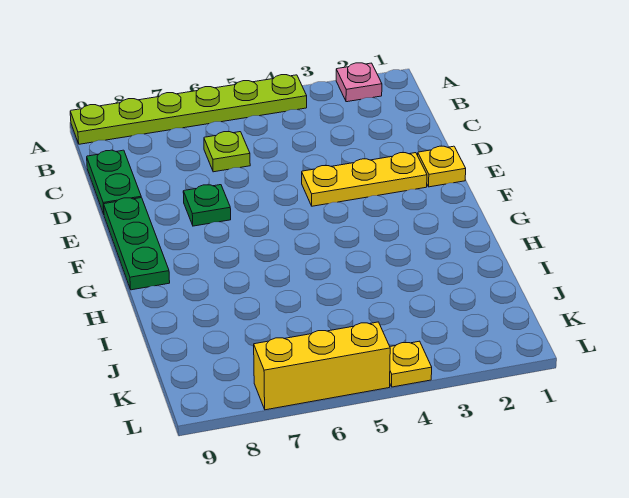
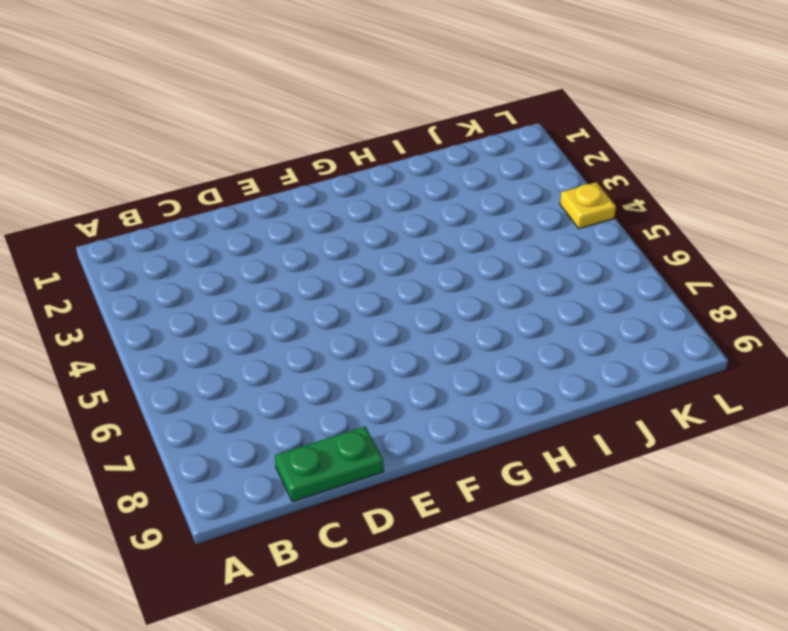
none -> pink 1x1 plate [336,63,382,102]
none -> lime 1x6 plate [70,75,307,144]

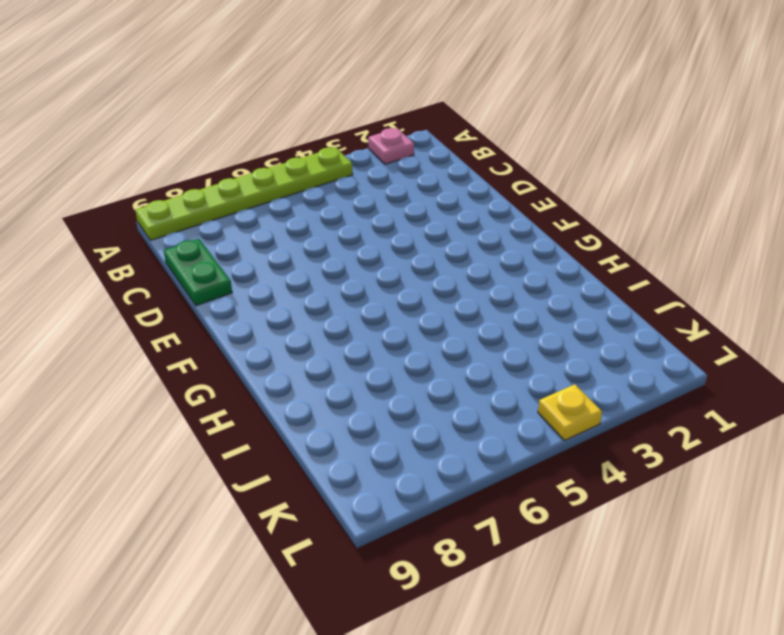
none -> lime 1x1 plate [204,132,250,172]
none -> yellow 1x1 plate [418,146,466,187]

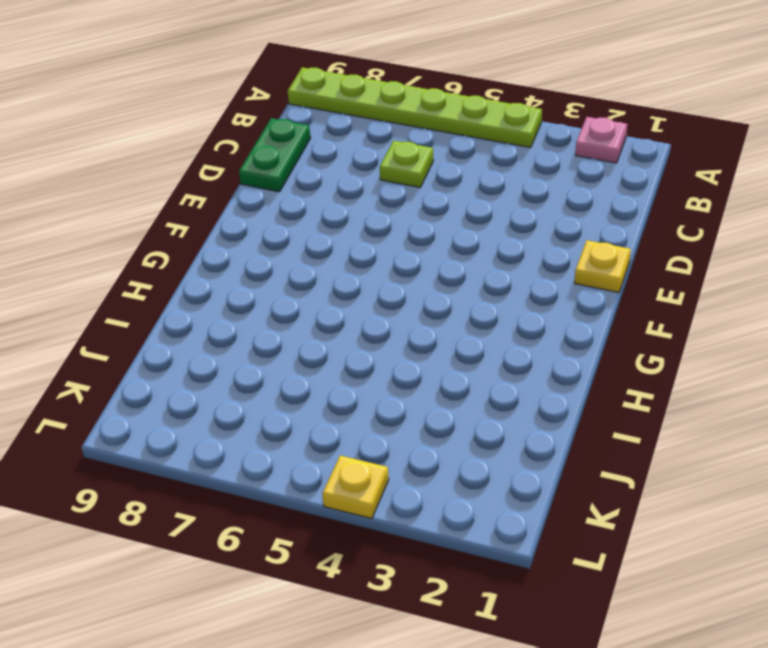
none -> yellow 1x3 plate [302,153,427,206]
none -> green 1x1 plate [183,185,231,226]

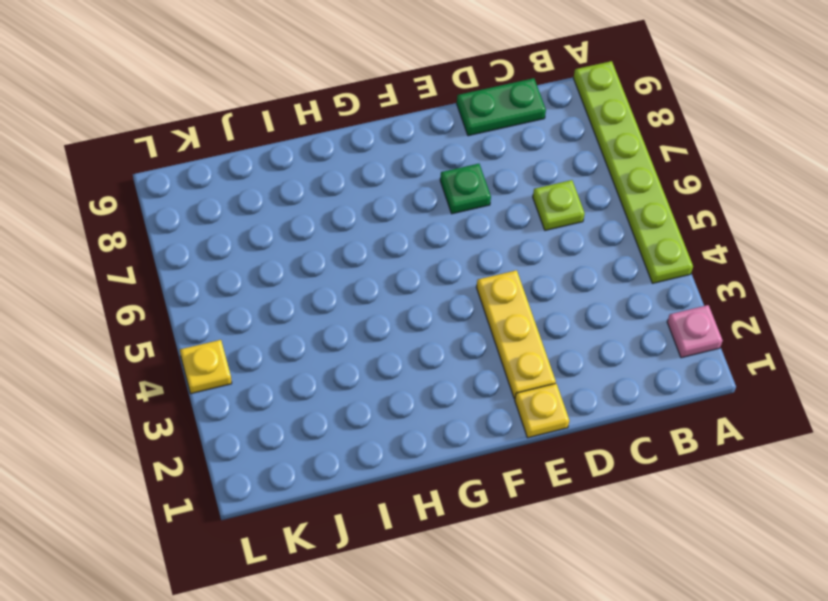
none -> green 1x3 plate [104,198,170,290]
none -> yellow 1x3 brick [254,322,390,410]

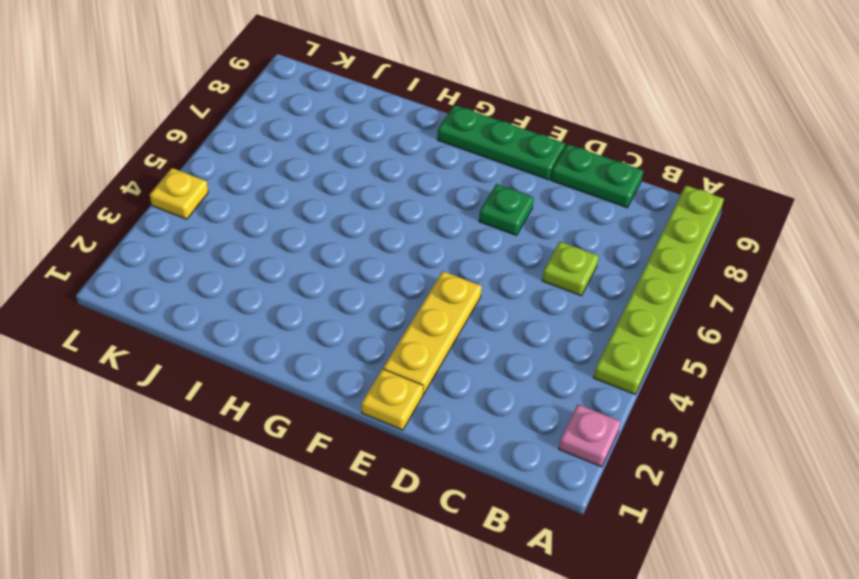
none -> yellow 1x3 brick [254,322,390,410]

